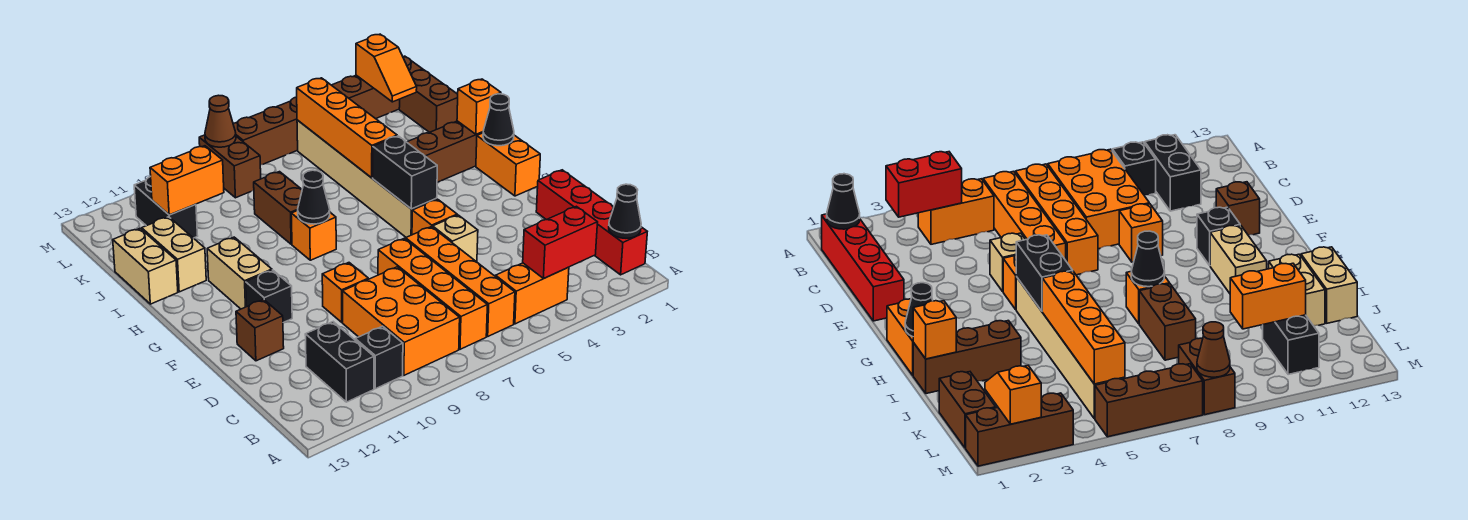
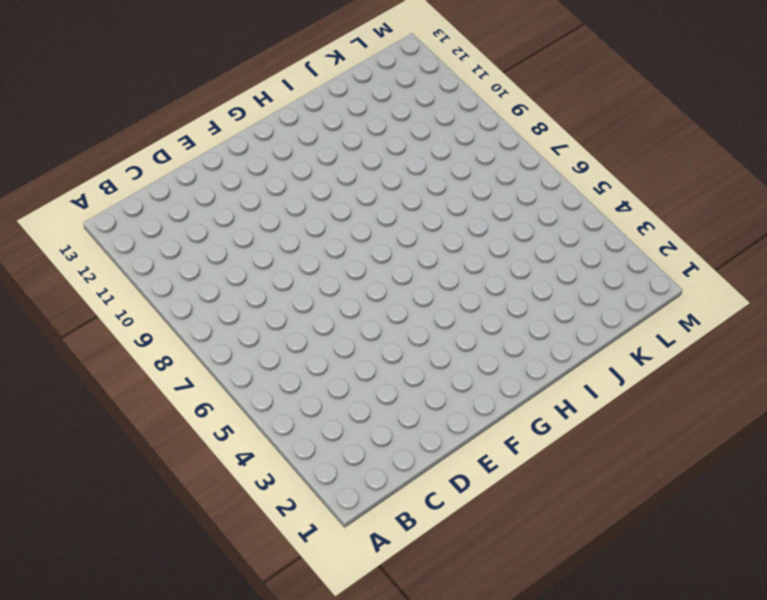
none -> red 1x4 brick [536,170,647,275]
none -> orange 1x2 brick [496,263,569,324]
none -> orange 1x4 brick [406,227,515,336]
none -> orange 1x4 brick [378,238,487,349]

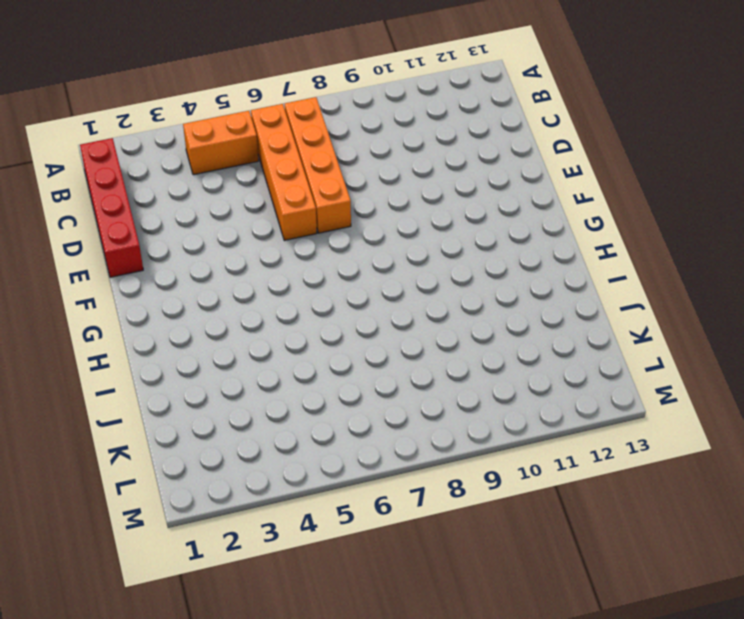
none -> orange 2x3 brick [343,267,460,375]
none -> black 1x1 brick [355,326,403,389]
none -> black 1x2 brick [305,322,374,402]
none -> tan 1x1 brick [433,215,478,262]

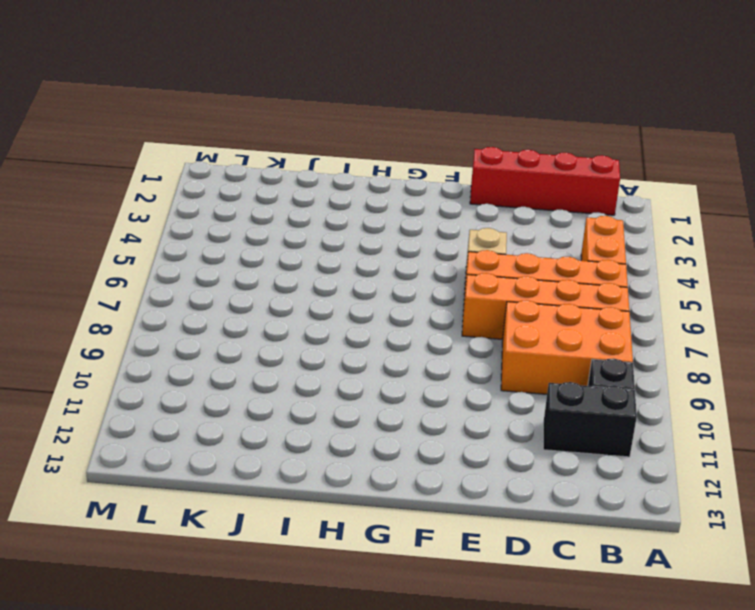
none -> orange 1x1 brick [322,263,368,322]
none -> brown 1x1 brick [236,299,284,361]
none -> orange 1x1 brick [412,199,457,235]
none -> black 1x1 brick [246,270,292,323]

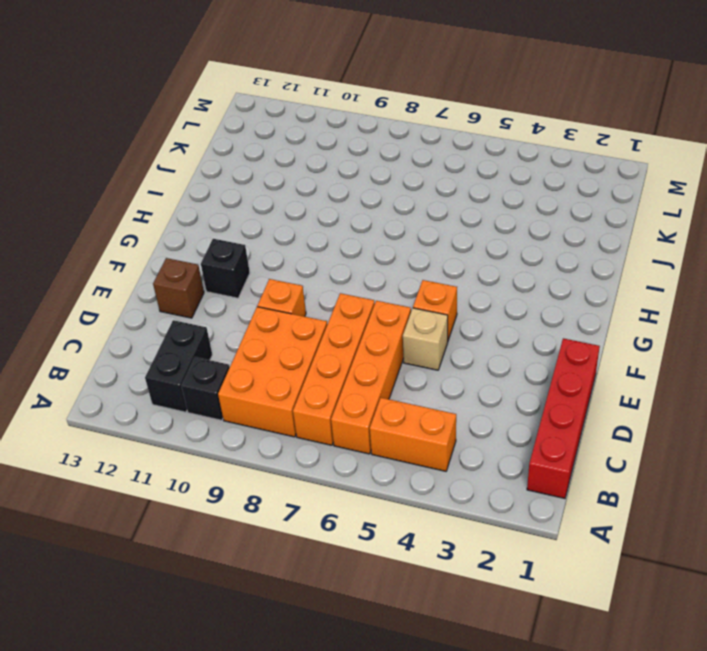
none -> orange 1x2 brick [476,133,540,196]
none -> tan 1x6 brick [297,120,437,237]
none -> tan 1x2 brick [207,237,272,309]
none -> orange 1x1 brick [291,211,336,260]

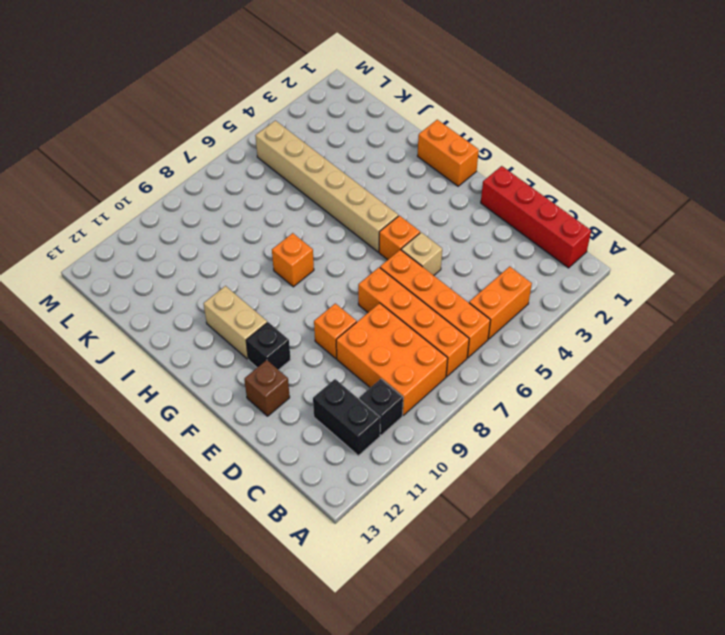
none -> brown 1x3 brick [407,121,483,182]
none -> brown 1x2 brick [254,172,302,244]
none -> tan 1x2 brick [142,217,206,292]
none -> tan 1x2 brick [113,229,178,304]

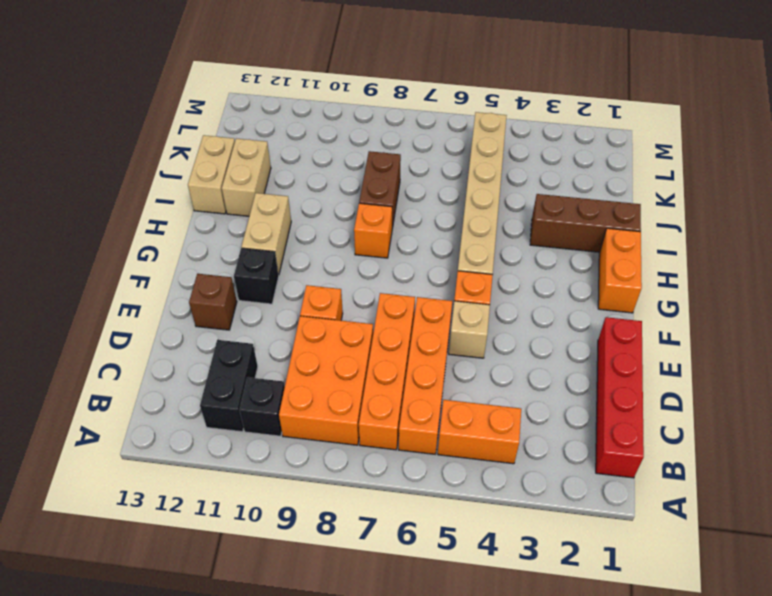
none -> brown 1x2 brick [399,70,458,132]
none -> black 1x2 brick [134,176,198,238]
none -> brown 1x2 brick [199,135,261,198]
none -> brown 1x3 brick [332,56,423,119]

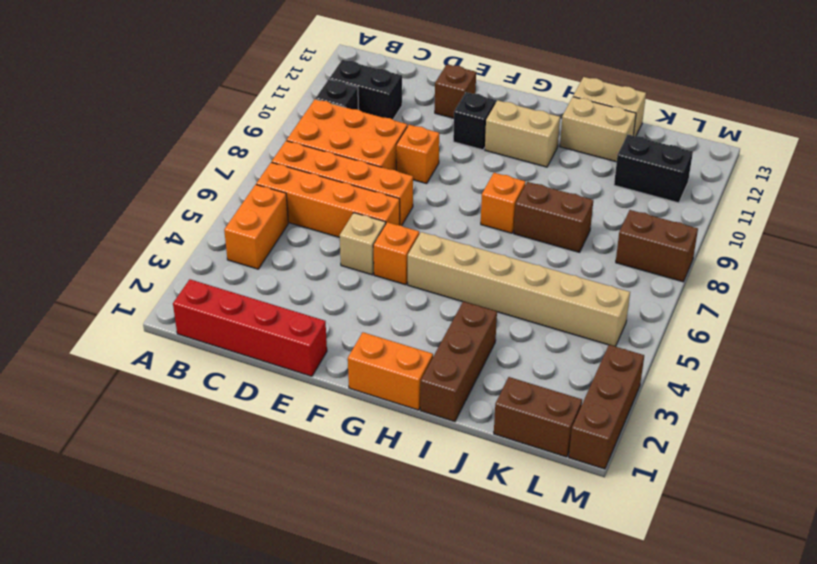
none -> brown 1x3 brick [233,97,298,165]
none -> black 1x1 cone [609,184,641,238]
none -> red 1x2 brick [523,206,598,278]
none -> black 1x2 brick [373,136,437,209]

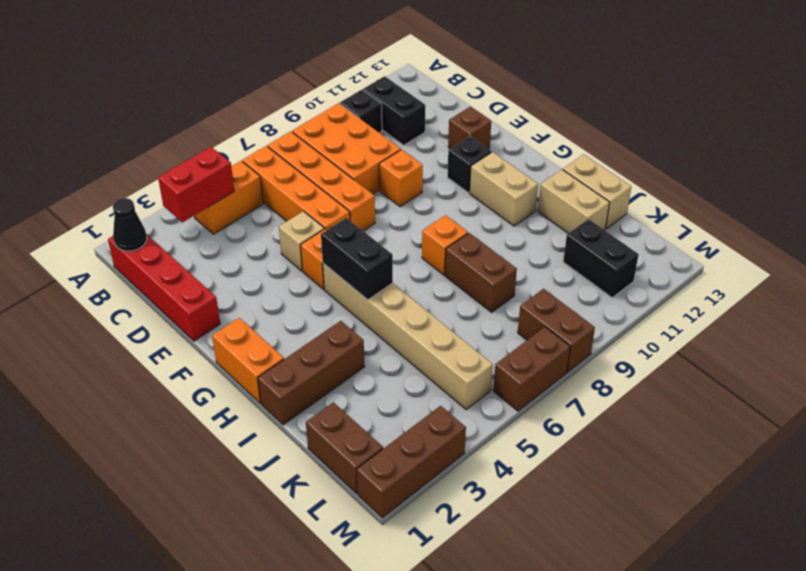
brown 1x2 brick [493,327,570,411] -> brown 1x3 brick [233,97,298,165]
none -> black 1x1 cone [483,94,514,146]
none -> black 1x1 cone [298,170,330,224]
none -> orange 1x1 brick [457,79,501,134]
none -> orange 1x4 brick [297,78,397,178]

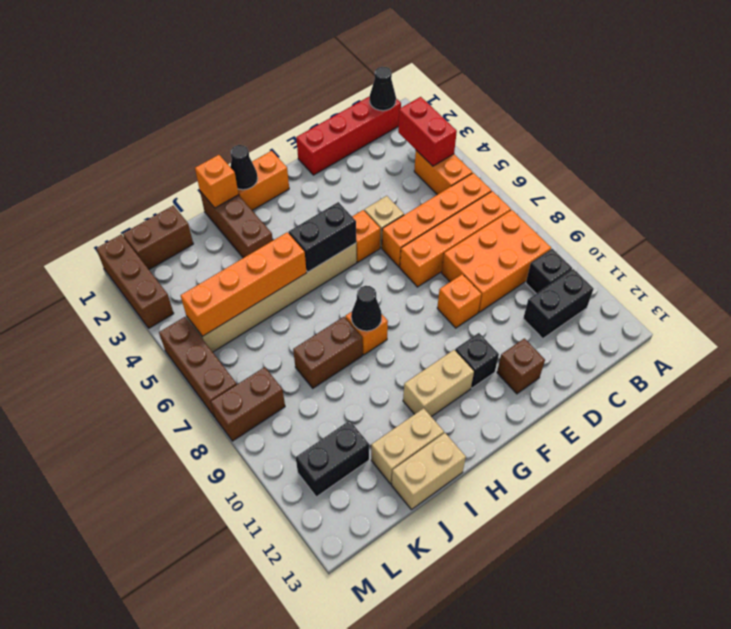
none -> orange 1x2 brick [150,146,224,215]
none -> orange 1x2 slope [356,34,417,102]
none -> brown 1x1 cone [205,95,236,147]

